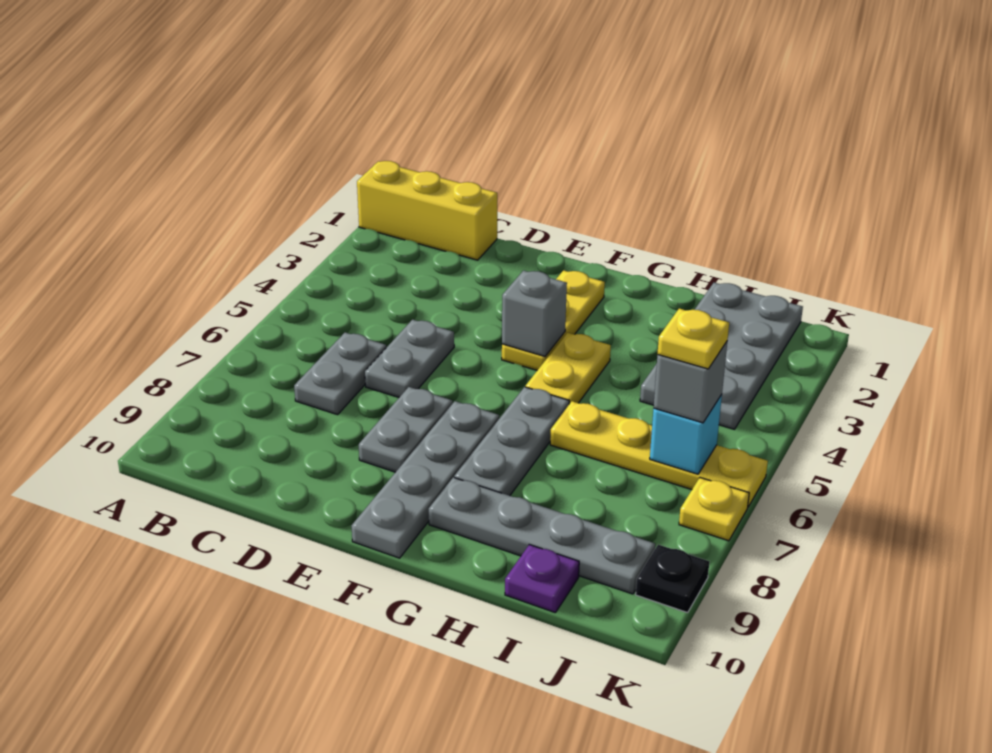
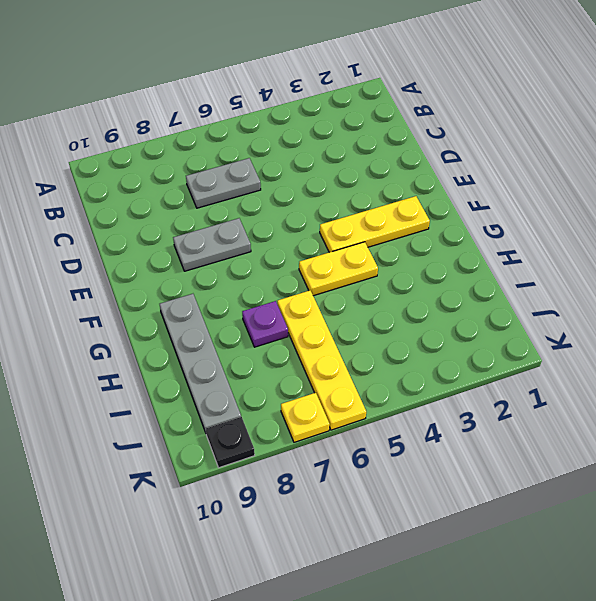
purple 1x1 plate [242,301,288,347] -> purple 1x1 plate moved to [505,545,579,613]
none -> yellow 1x3 brick [357,161,497,260]
none -> grey 1x2 plate [365,320,454,397]
none -> grey 1x4 plate [352,401,499,558]

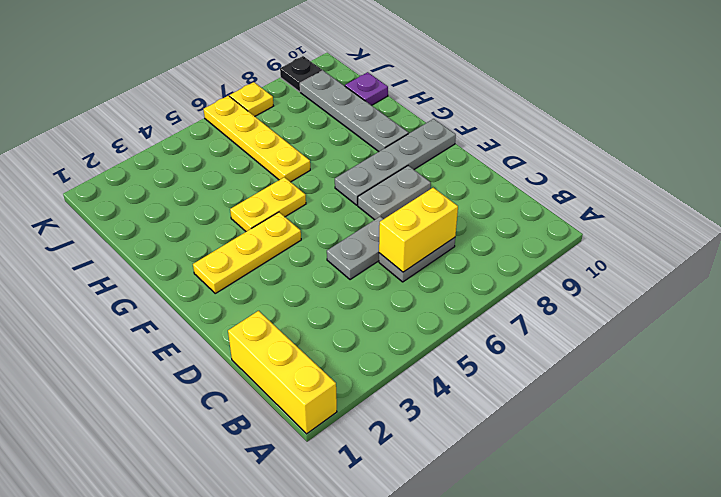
yellow 1x2 brick [379,188,458,272] -> none
none -> grey 1x3 plate [454,387,569,496]
none -> grey 2x4 plate [640,283,803,429]
none -> grey 1x1 brick [502,271,567,356]

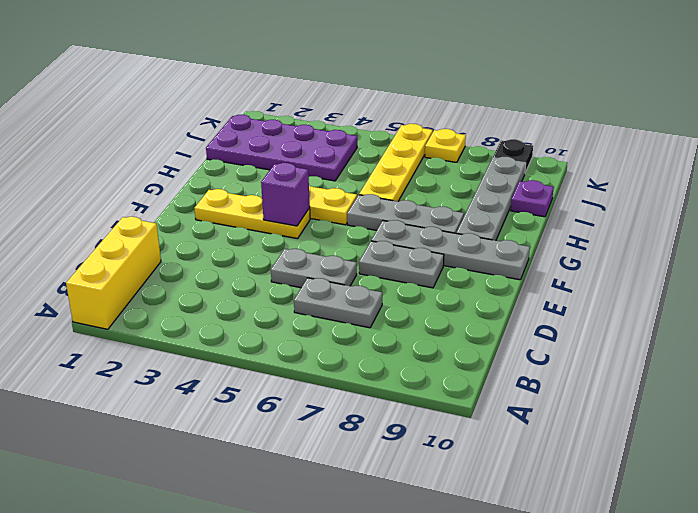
purple 1x1 brick [261,163,310,226] -> grey 1x1 brick [502,271,567,356]
purple 2x4 plate [206,115,357,181] -> grey 2x4 plate [640,283,803,429]
none -> cyan 1x1 brick [650,395,722,474]
none -> grey 1x1 brick [653,342,727,423]
none -> yellow 1x1 plate [658,309,729,369]

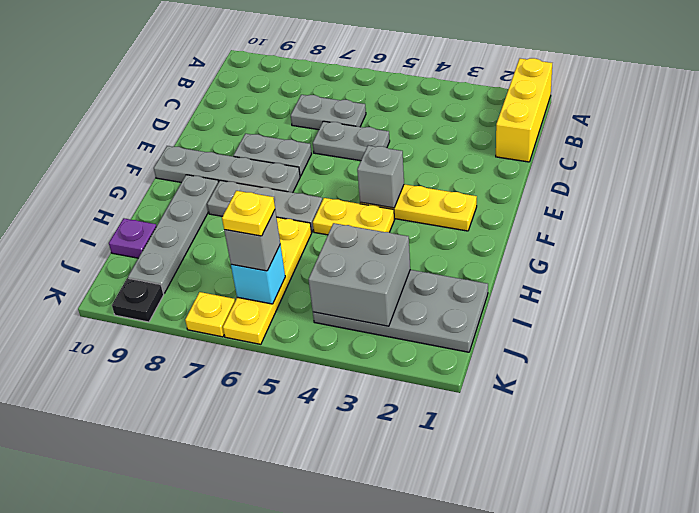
grey 2x2 brick [308,223,410,326] -> none

